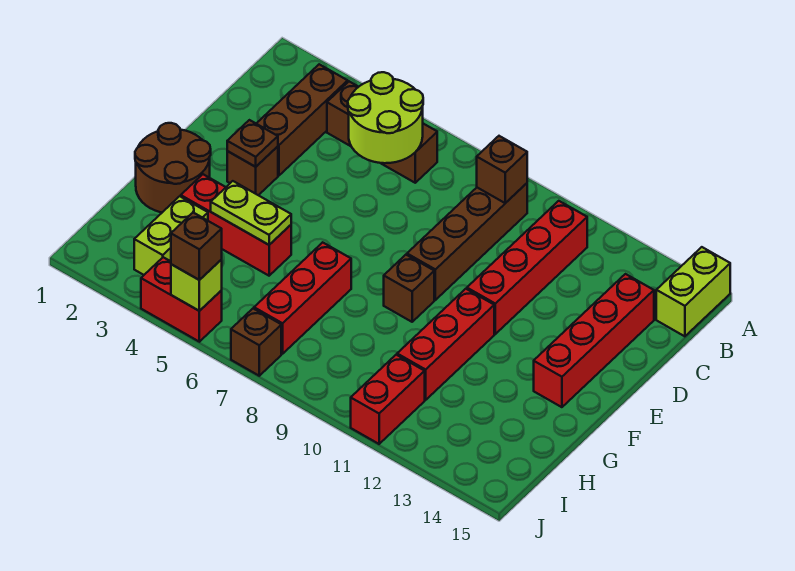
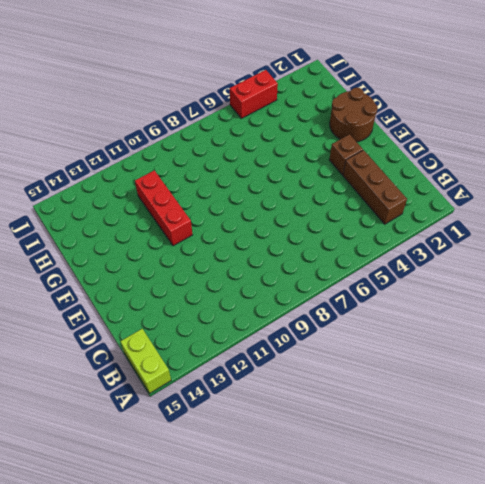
none -> brown 1x3 brick [327,81,437,183]
none -> brown 1x4 brick [407,183,527,300]
none -> red 1x4 brick [467,201,587,334]

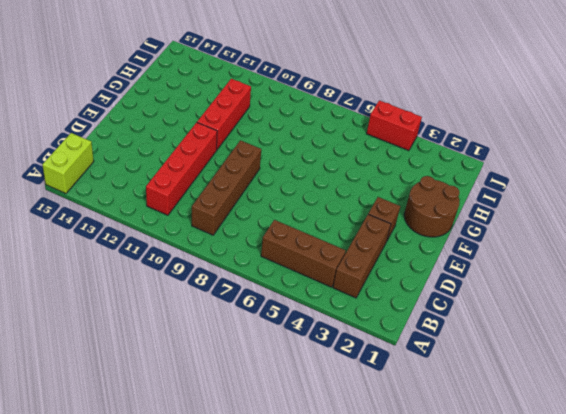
none -> red 1x4 brick [534,274,654,407]
none -> brown 1x1 brick [384,255,434,322]
none -> red 1x3 brick [181,174,291,276]

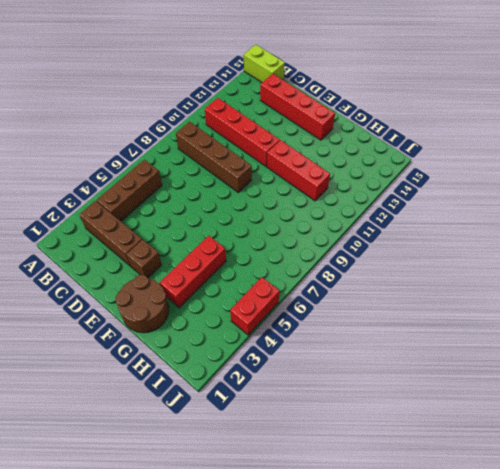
none -> brown 1x1 brick [384,255,434,322]
none -> red 1x3 brick [254,242,351,354]
none -> lime 1x2 brick [134,196,208,275]

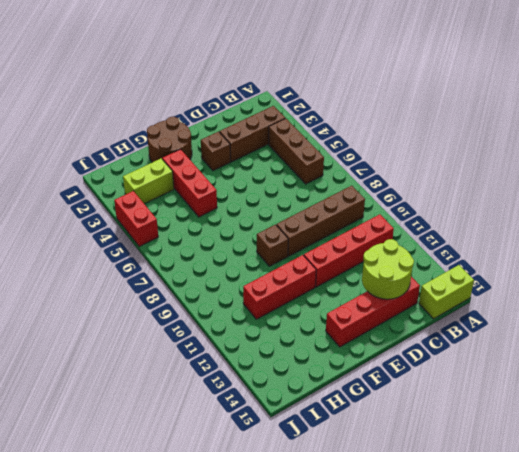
lime 2x2 round brick [362,239,414,299] -> lime 2x2 round brick moved to [348,72,423,163]
none -> red 1x3 brick [254,242,351,354]
none -> red 1x2 brick [351,355,425,444]
none -> brown 1x1 brick [231,309,281,376]

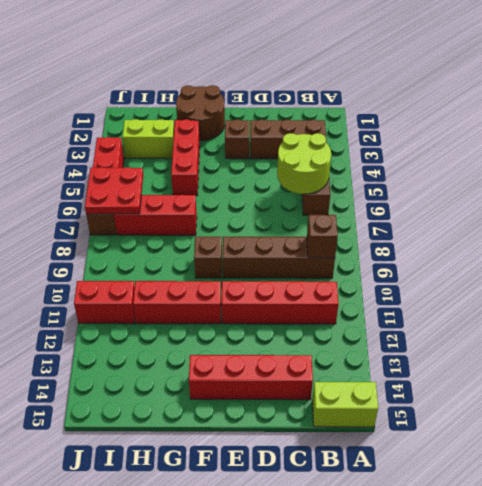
red 2x2 plate [85,167,143,214] -> none
none -> brown 1x1 plate [227,120,278,167]
none -> lime 1x2 plate [211,181,291,245]
none -> lime 1x1 brick [171,260,222,311]

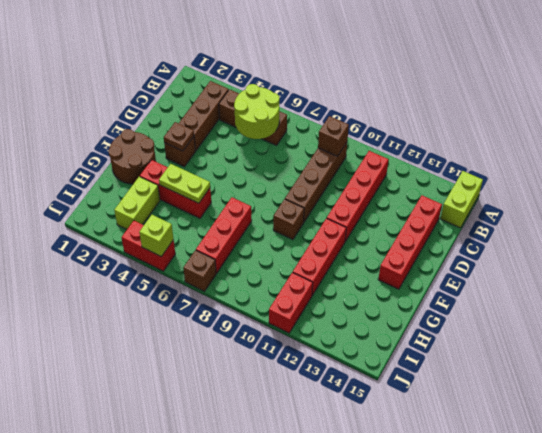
none -> brown 1x1 brick [171,213,222,280]

